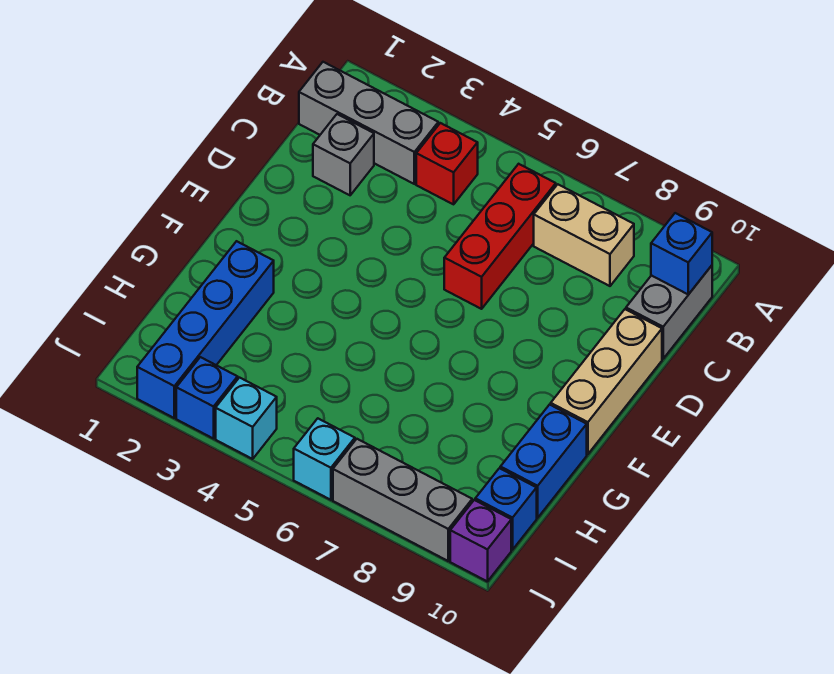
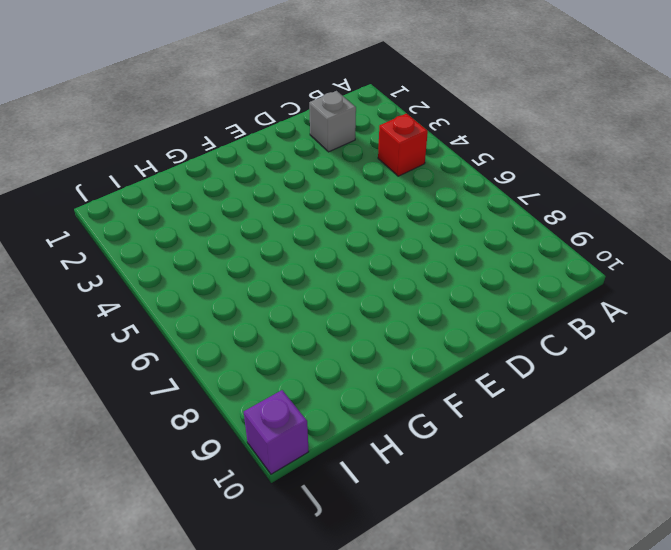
none -> grey 1x3 brick [299,62,438,184]
none -> red 1x3 brick [444,164,556,309]
none -> tan 1x2 brick [534,184,634,286]

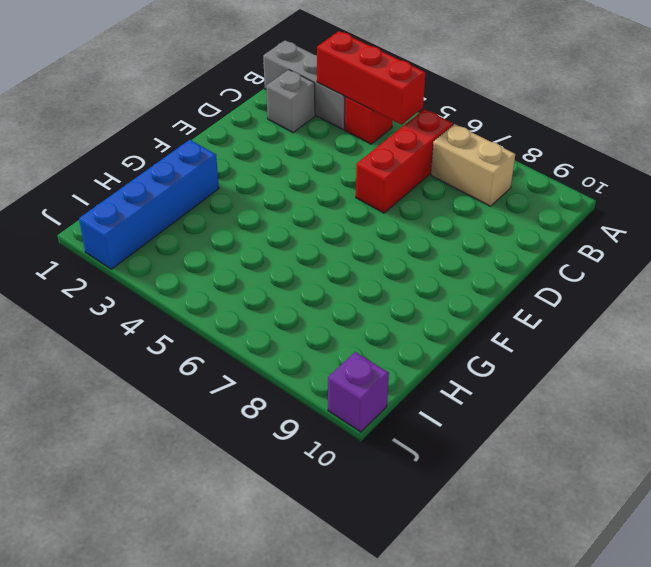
red 1x3 brick [317,31,425,125] -> none
none -> grey 1x2 brick [626,266,712,359]
none -> tan 1x3 brick [551,309,662,454]
none -> blue 1x2 brick [500,405,587,518]

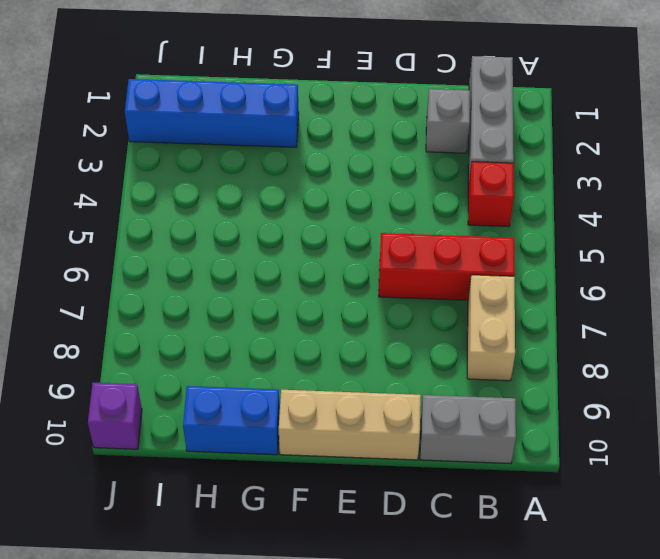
none -> blue 1x1 brick [475,468,537,550]
none -> blue 1x1 brick [176,357,238,439]
none -> cyan 1x1 brick [216,378,277,459]

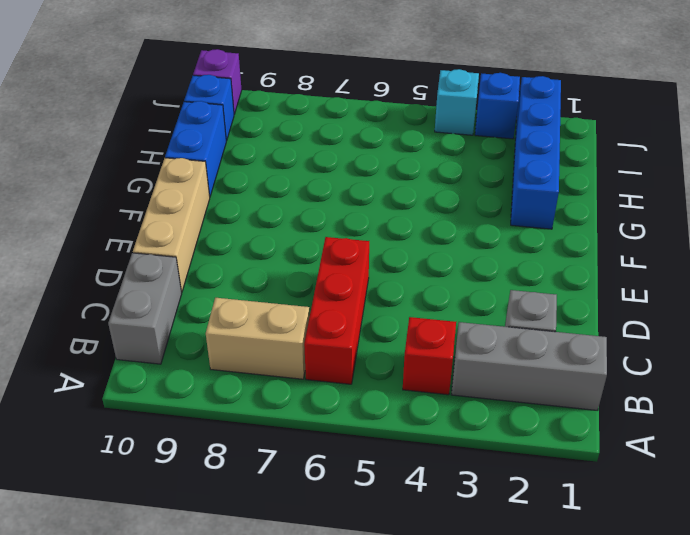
none -> cyan 1x1 brick [294,418,355,500]
none -> grey 1x3 brick [333,439,472,561]
none -> blue 1x1 brick [651,213,712,295]

